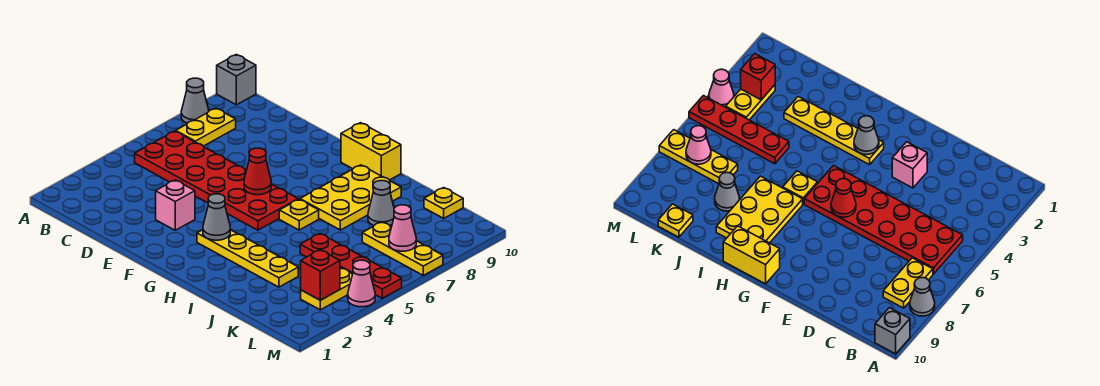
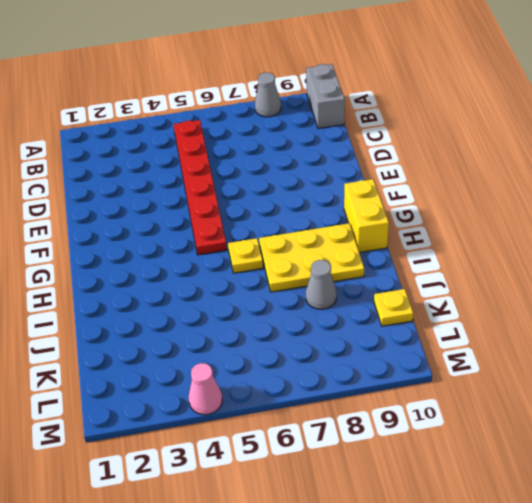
grey 1x2 brick [306,64,345,129] -> grey 1x1 brick [217,54,256,105]
red 1x6 plate [173,120,227,255] -> red 2x6 plate [135,131,298,230]
none -> yellow 1x2 plate [176,108,236,146]
none -> pink 1x1 brick [156,180,195,230]
none -> yellow 1x4 plate [197,230,298,287]

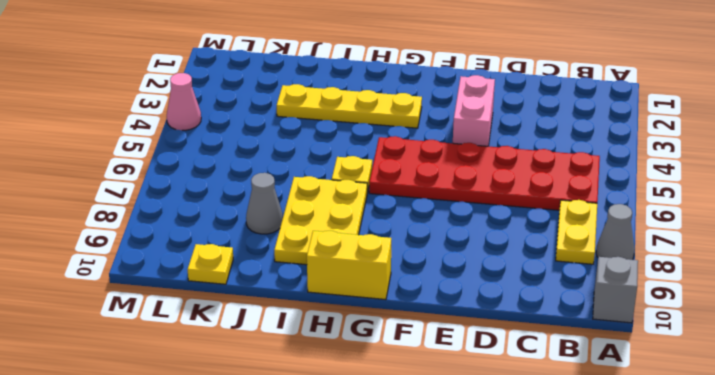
pink 1x2 brick [453,75,495,146] -> pink 1x1 brick [156,180,195,230]
none -> red 1x4 plate [300,234,402,298]
none -> yellow 1x3 plate [362,222,443,275]
none -> yellow 1x2 plate [301,268,353,310]

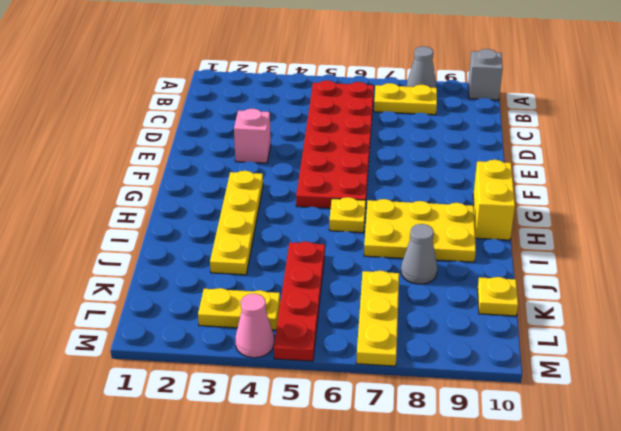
none -> red 1x1 cone [244,148,271,195]
none -> grey 1x1 cone [203,194,230,240]
none -> red 1x1 brick [301,250,340,300]

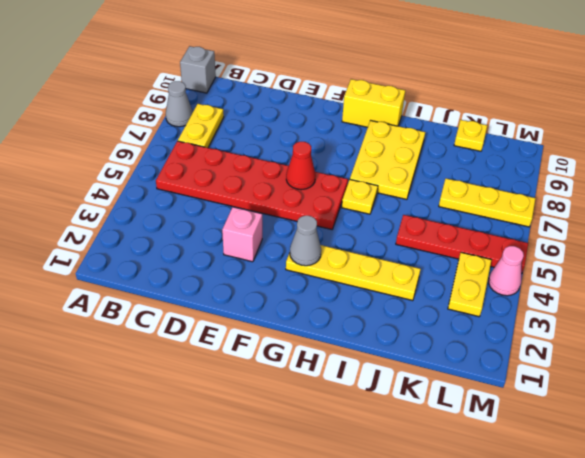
none -> grey 1x1 cone [368,181,394,225]
none -> red 1x1 brick [301,250,340,300]
none -> pink 1x1 cone [389,205,416,251]

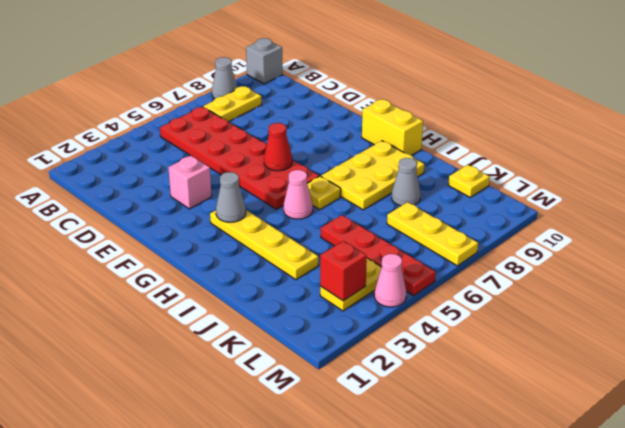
pink 1x1 cone [283,170,313,219] -> pink 1x1 cone moved to [389,205,416,251]

